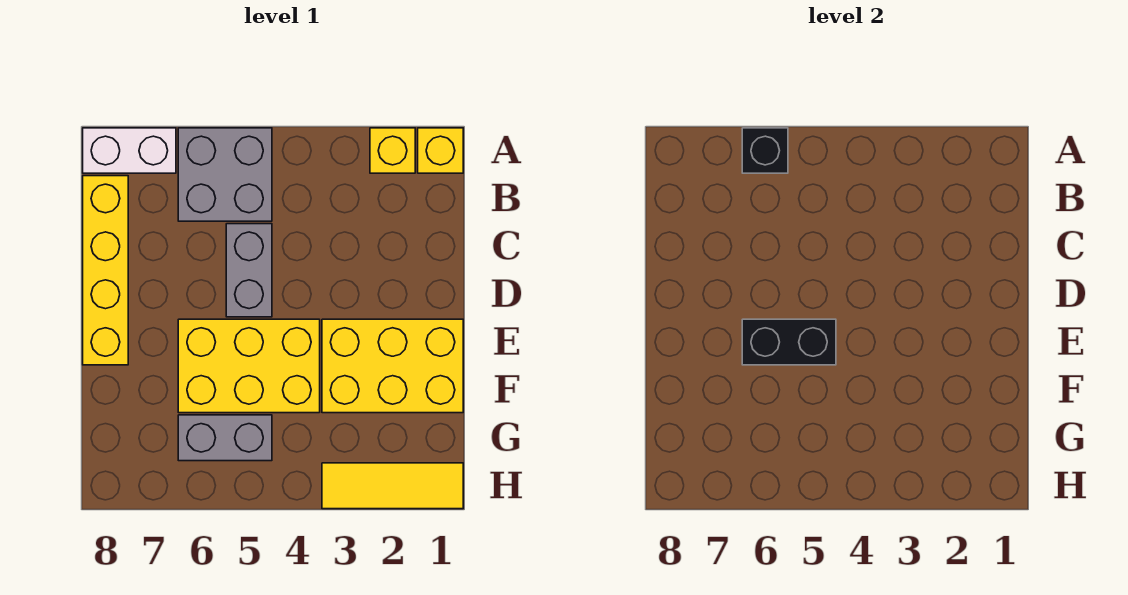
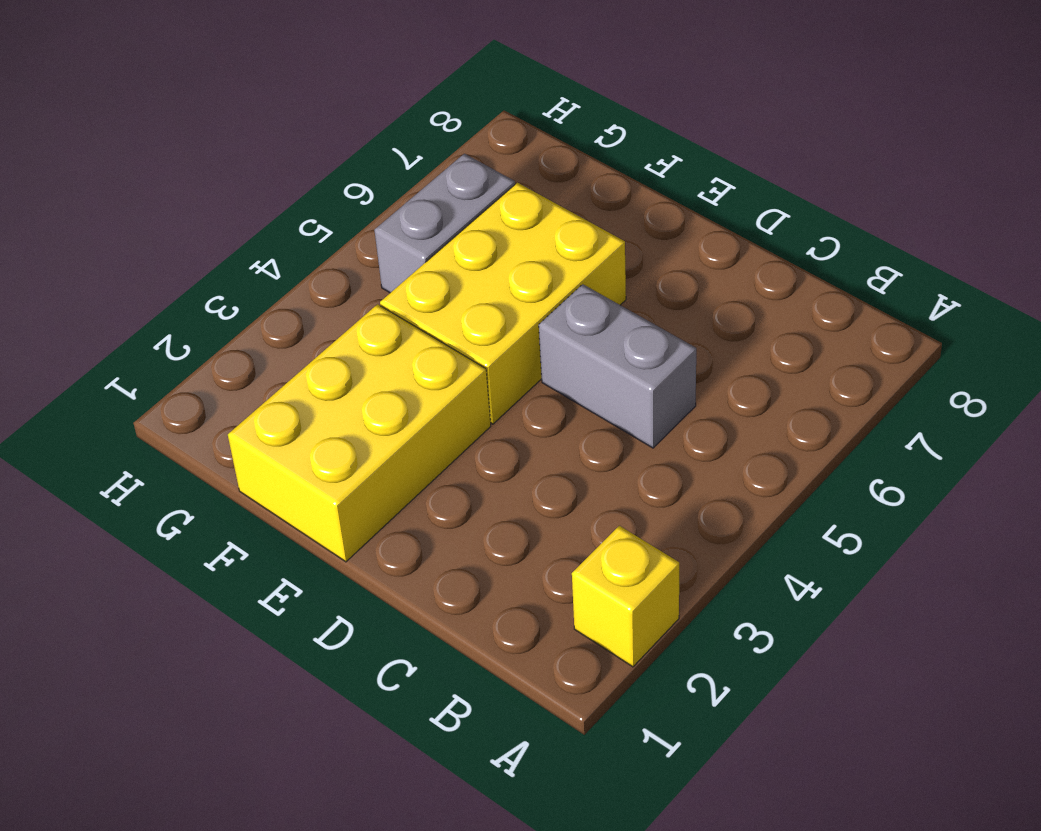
none -> yellow 1x1 brick [418,128,463,173]
none -> grey 2x2 brick [178,128,272,221]
none -> white 1x2 brick [83,128,176,173]

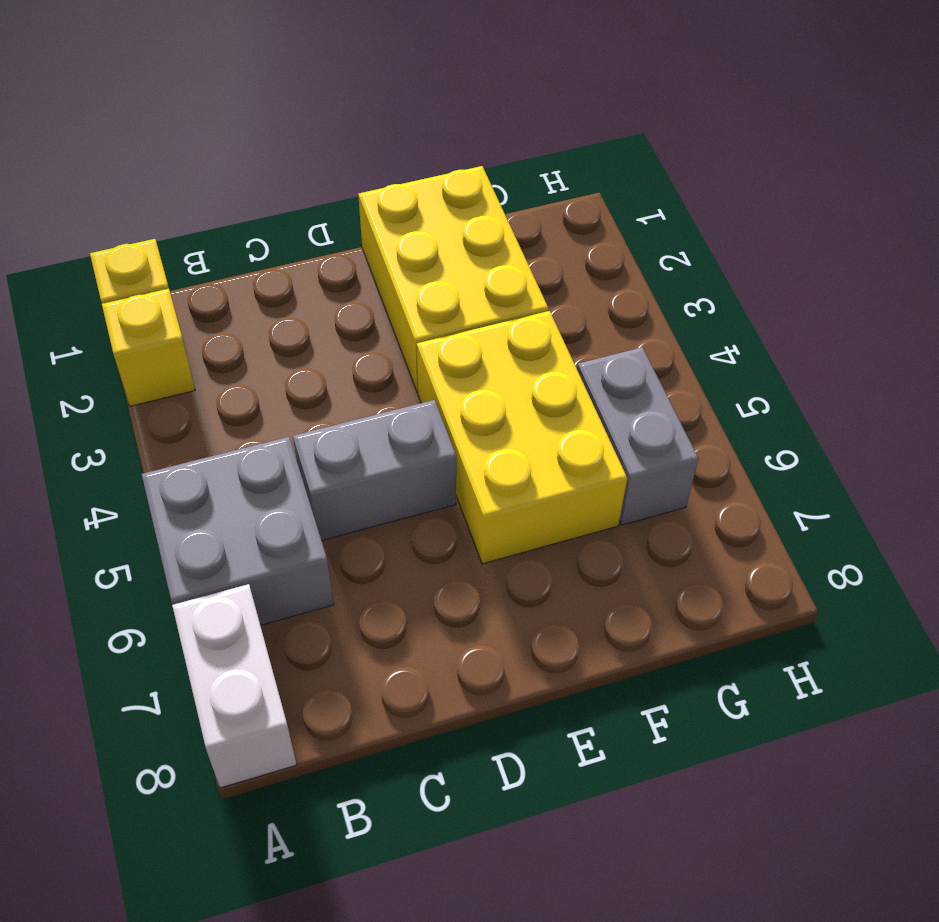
none -> yellow 1x4 brick [83,176,128,365]
none -> yellow 1x3 tile [322,463,463,509]
none -> black 1x1 brick [742,128,788,173]

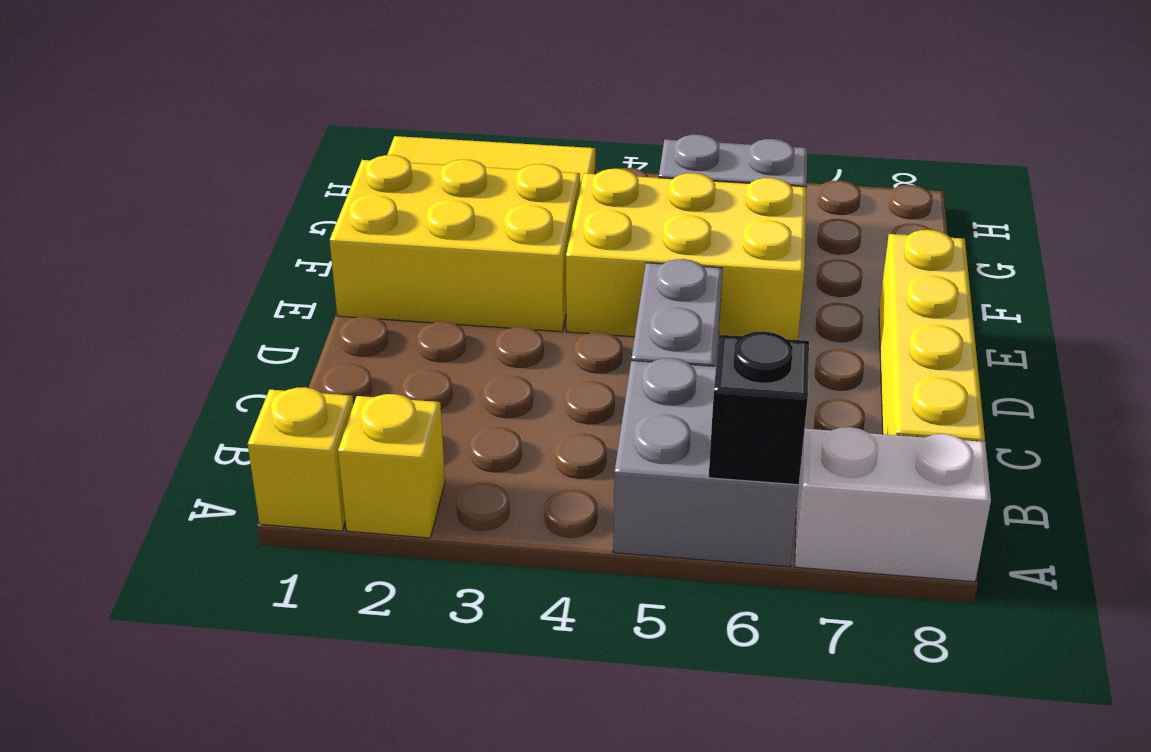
none -> black 1x2 brick [742,319,836,365]

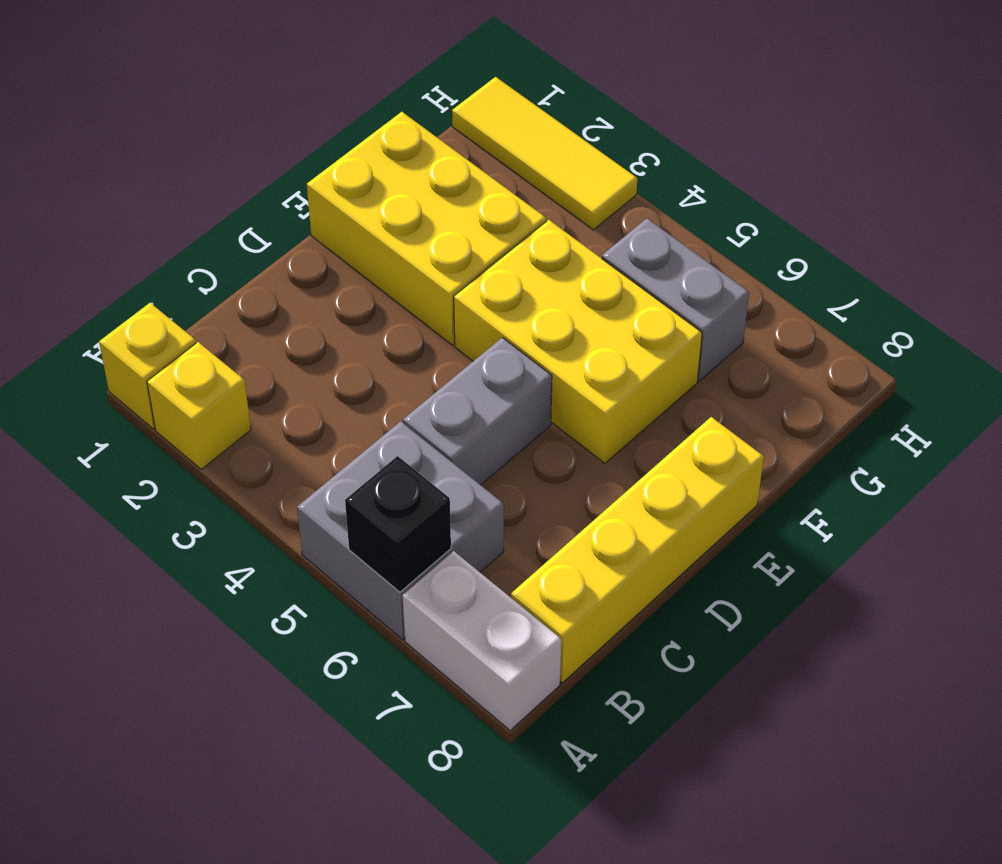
none -> black 1x2 brick [742,319,836,365]

